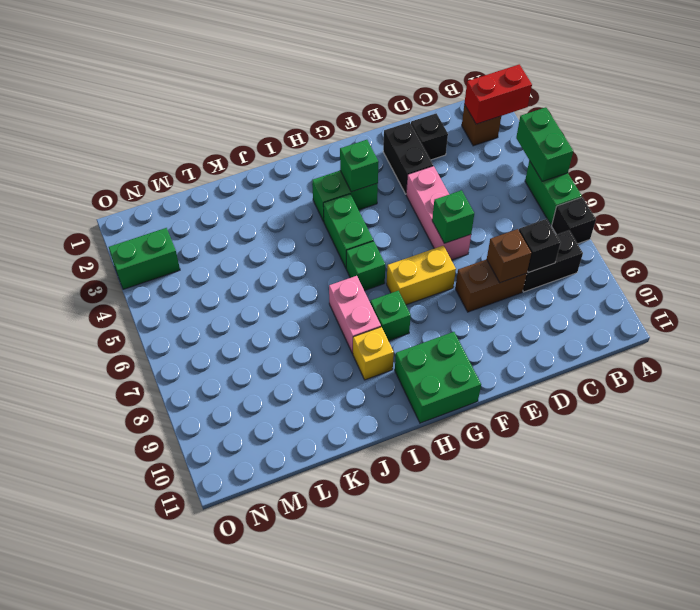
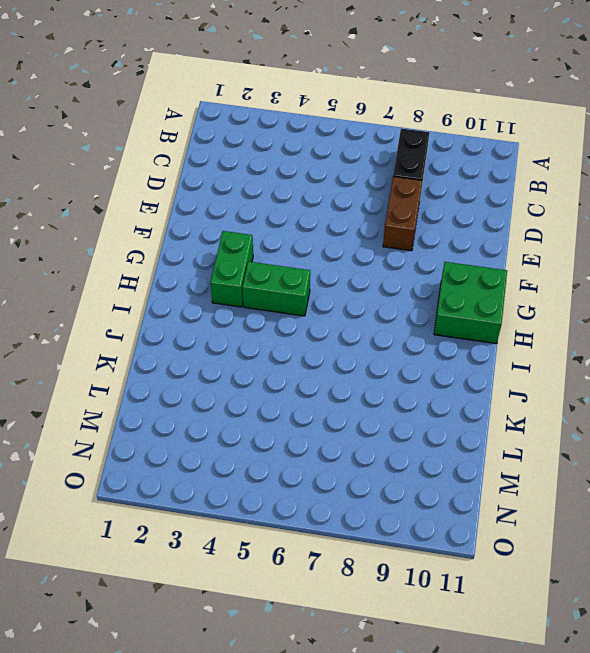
none -> green 1x2 brick [525,161,582,225]
none -> black 1x1 brick [552,197,596,244]
none -> brown 1x1 brick [462,105,501,146]

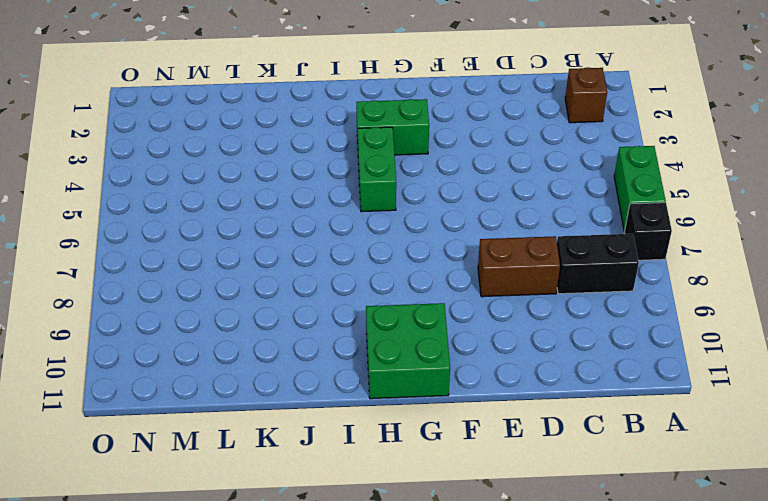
none -> black 1x1 brick [411,113,448,160]
none -> black 1x2 brick [383,122,433,194]
none -> pink 1x3 brick [406,166,471,260]

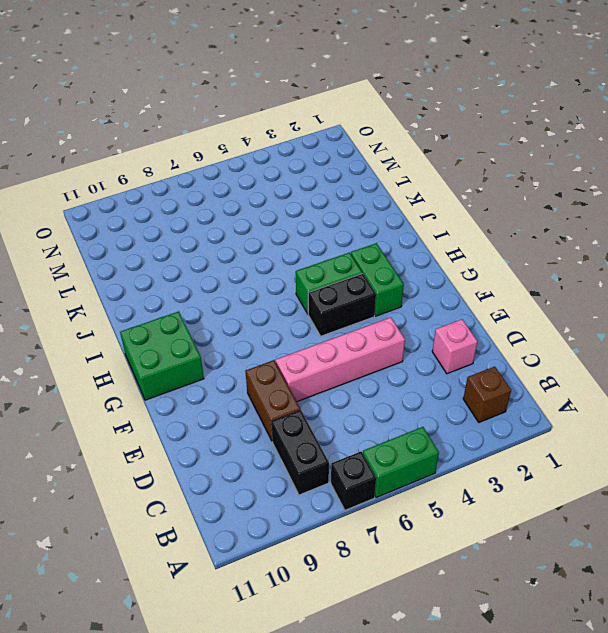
pink 1x1 brick [432,320,477,374] -> black 1x1 brick [411,113,448,160]
pink 1x4 brick [276,317,405,402] -> pink 1x3 brick [406,166,471,260]
black 1x2 brick [308,273,376,336] -> black 1x2 brick moved to [383,122,433,194]
none -> yellow 1x2 brick [387,246,456,305]
none -> green 1x1 brick [346,241,385,291]
none -> green 1x1 brick [370,291,411,341]

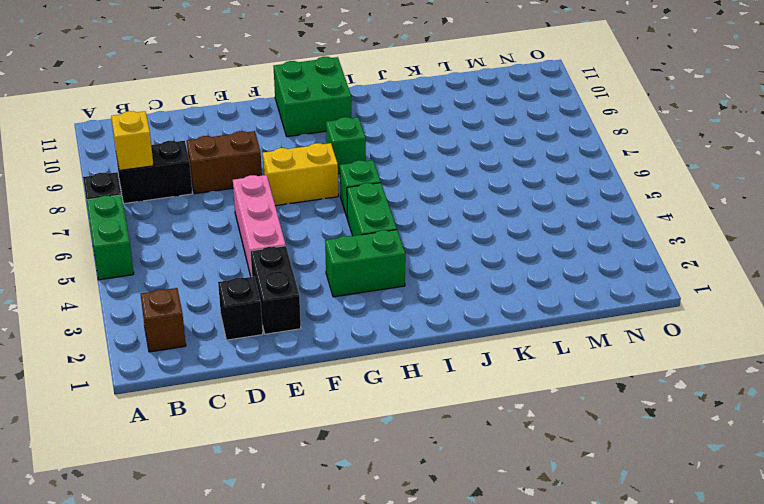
yellow 1x1 brick [111,111,154,171] -> yellow 1x1 brick moved to [353,327,394,380]
none -> pink 1x2 brick [329,276,381,354]
none -> green 1x2 brick [109,228,180,289]
none -> red 1x2 brick [464,64,532,124]

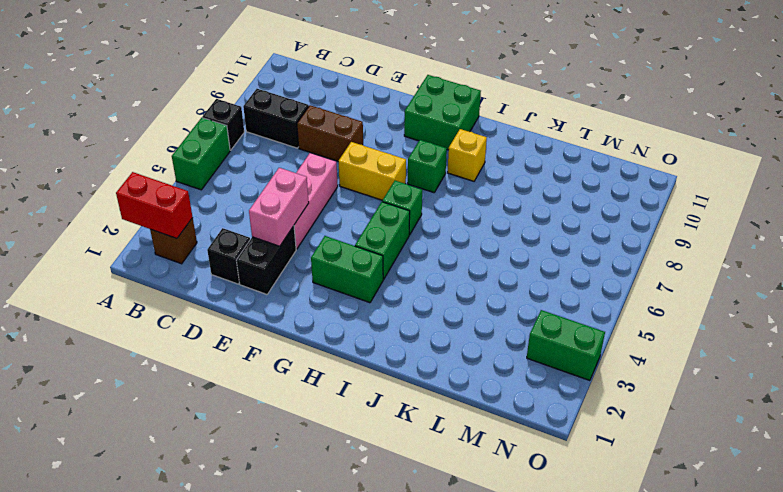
pink 1x2 brick [249,168,309,246] -> pink 1x2 brick moved to [329,276,381,354]
none -> green 1x2 brick [516,107,573,181]
none -> black 1x1 brick [519,219,560,273]
none -> brown 1x1 brick [487,229,531,283]

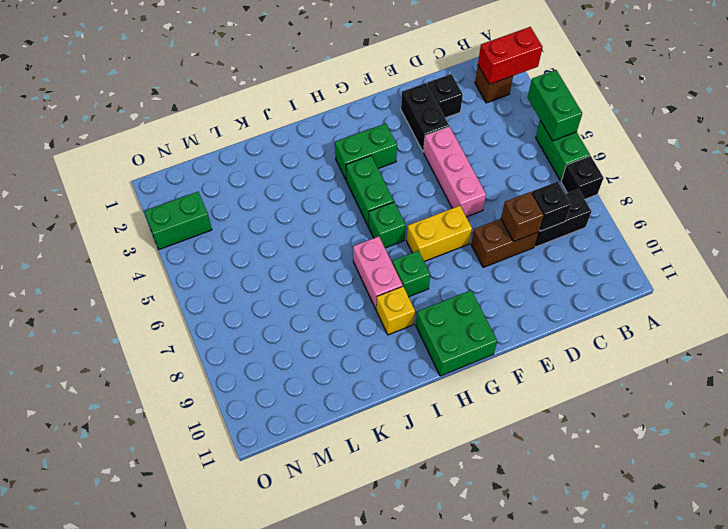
none -> green 1x1 brick [432,190,474,243]
none -> green 1x1 brick [340,140,379,192]

